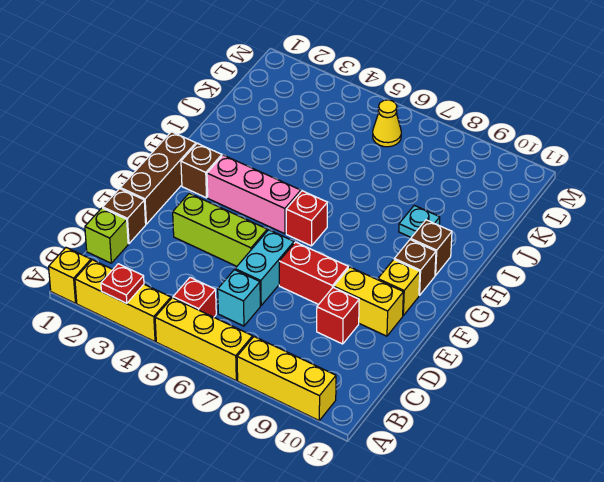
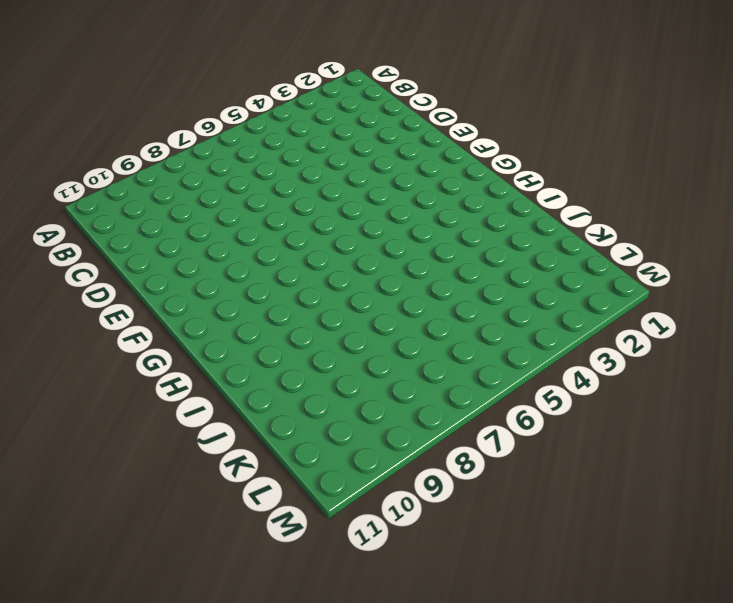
none -> yellow 1x1 brick [49,248,91,303]
none -> yellow 1x3 brick [75,260,171,342]
none -> yellow 1x3 brick [155,298,253,380]

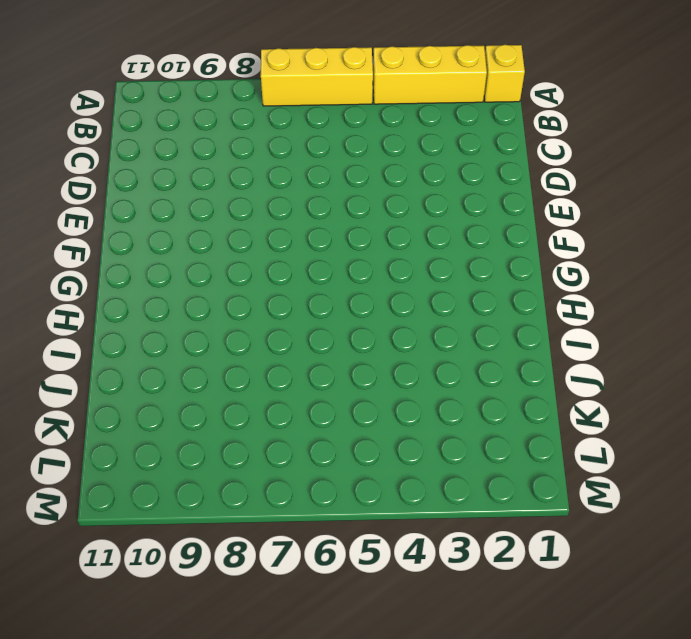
none -> yellow 1x3 brick [237,337,336,420]
none -> red 1x1 brick [173,278,216,317]
none -> lime 1x1 brick [85,208,128,263]

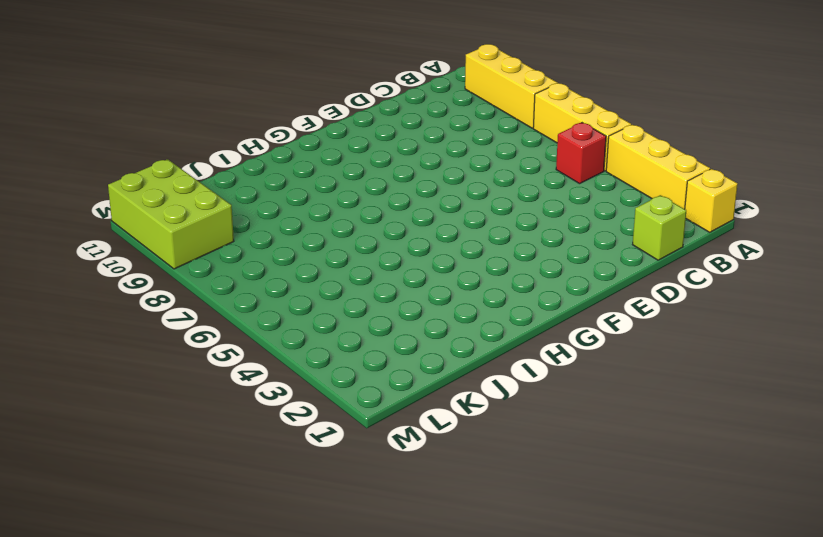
lime 2x3 brick [108,159,234,269] -> none
none -> cyan 1x1 brick [218,270,260,326]
none -> brown 1x1 brick [103,189,146,244]
none -> cyan 1x2 brick [235,230,294,306]

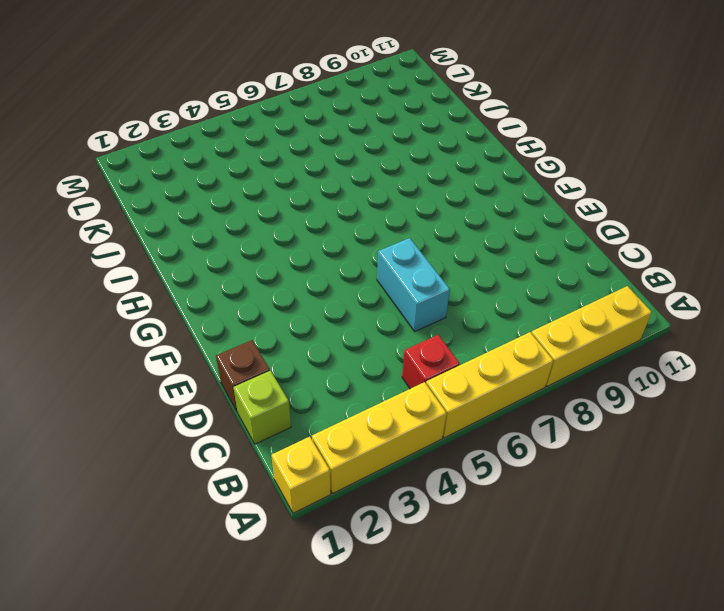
none -> cyan 1x1 brick [218,270,260,326]
none -> red 1x1 brick [317,287,359,344]
none -> brown 1x3 brick [120,132,196,224]

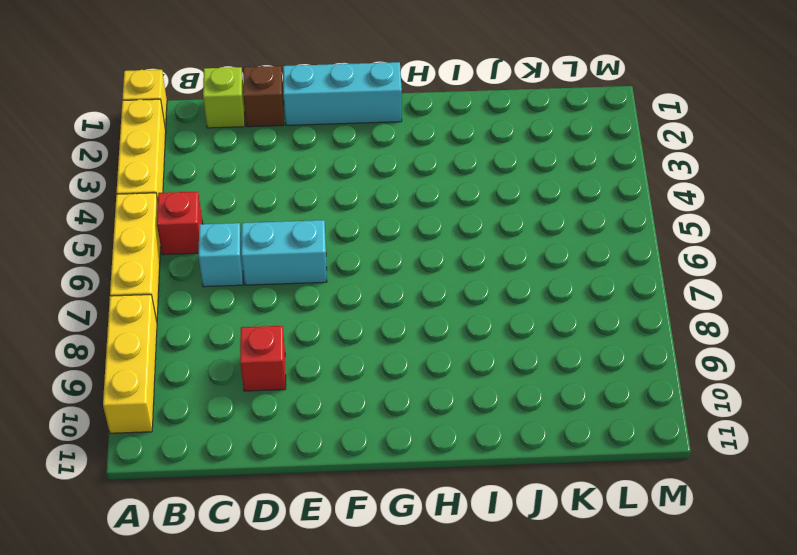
cyan 1x3 brick [283,62,402,125] -> brown 1x3 brick [120,132,196,224]
none -> lime 1x3 brick [173,193,267,266]
none -> red 1x2 brick [279,242,348,305]
none -> yellow 1x2 brick [334,267,403,336]

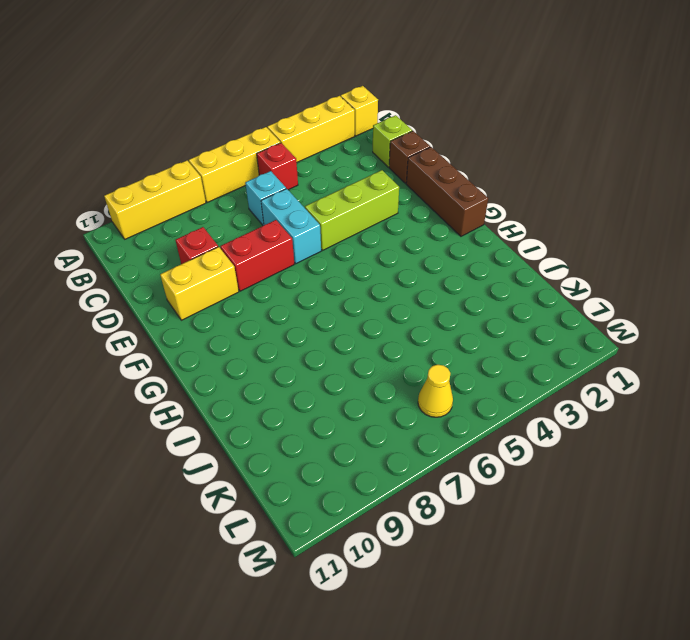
none -> yellow 1x1 brick [378,260,420,315]
none -> brown 1x1 brick [181,143,222,198]
none -> pink 1x3 brick [207,155,301,234]

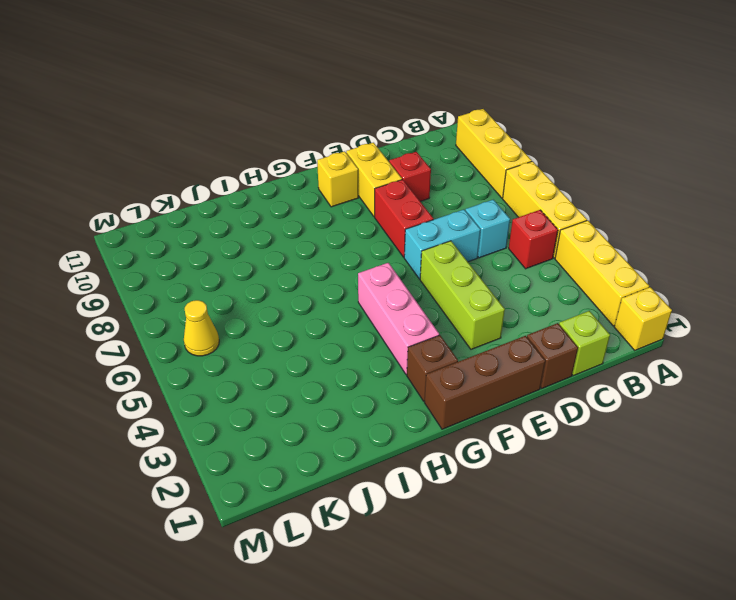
none -> red 1x1 brick [286,191,327,246]
none -> brown 1x1 brick [394,240,436,295]
none -> brown 1x1 brick [411,220,452,275]

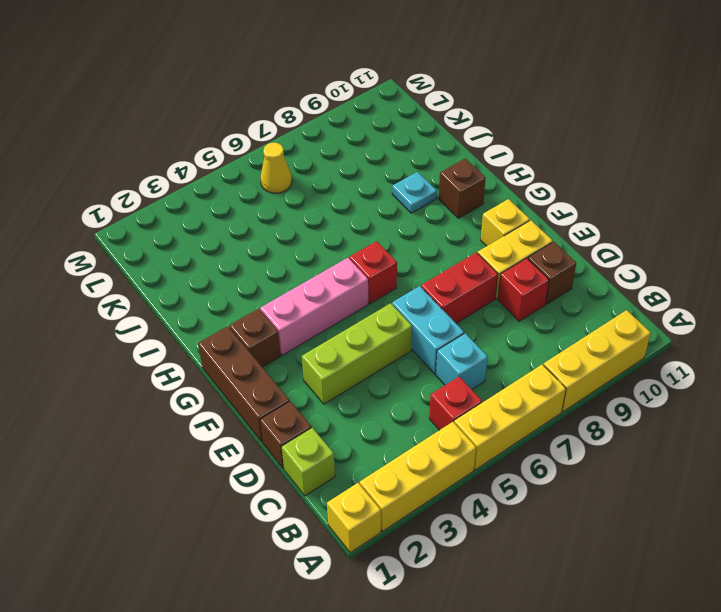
brown 1x1 brick [528,242,576,304] -> brown 1x1 brick moved to [394,240,436,295]
none -> red 1x1 plate [101,264,144,303]

